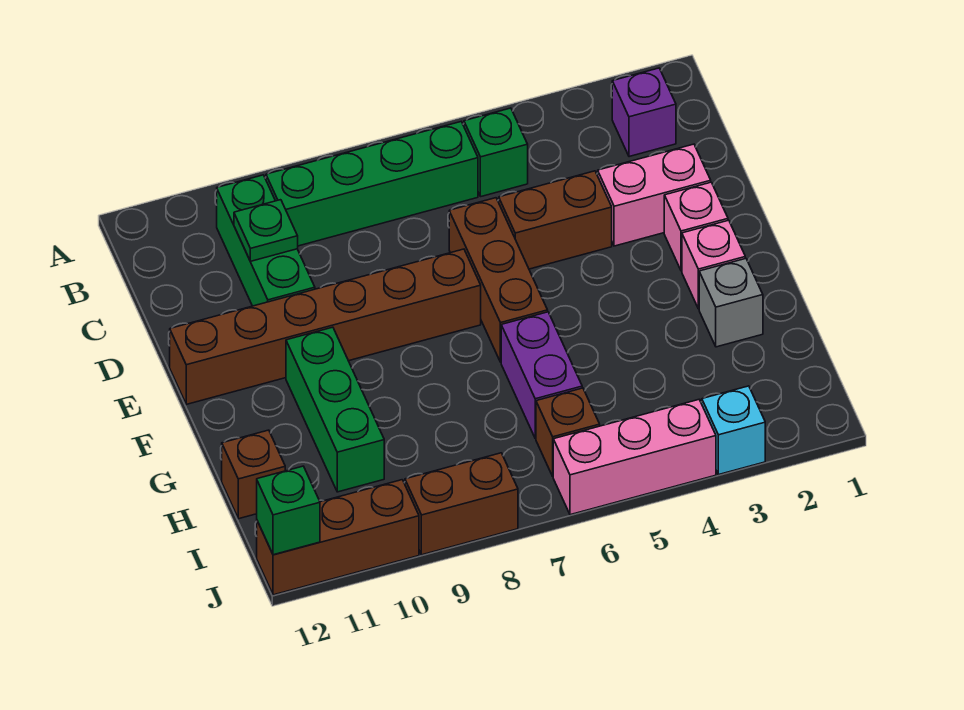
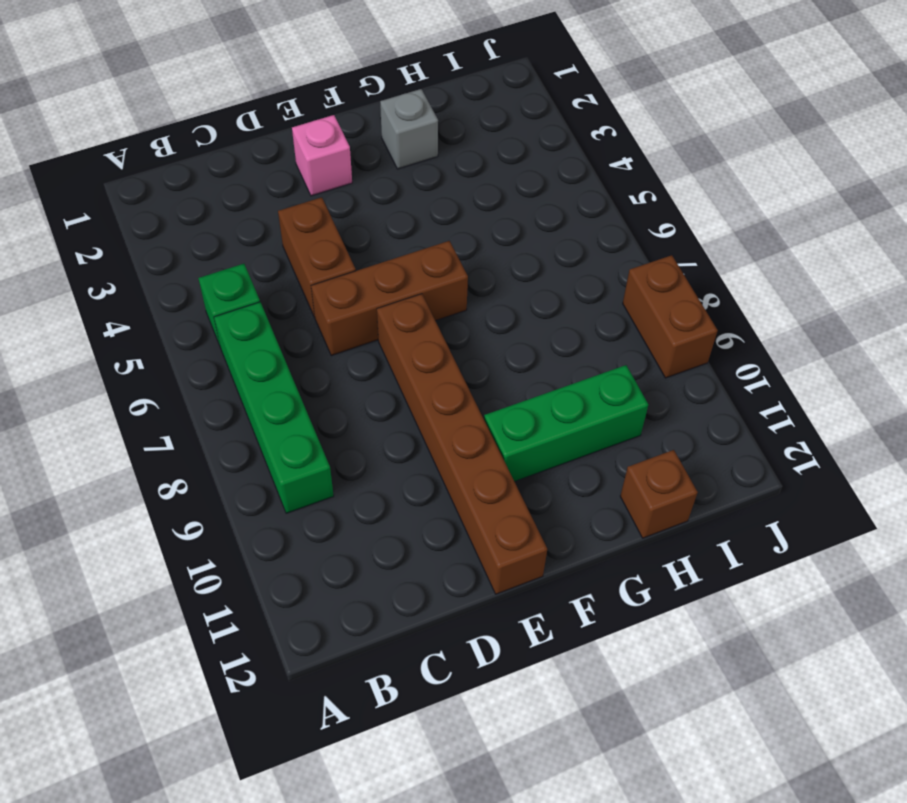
none -> purple 1x1 brick [612,68,676,157]
none -> green 1x3 brick [217,175,315,306]
none -> pink 1x2 brick [598,144,711,246]

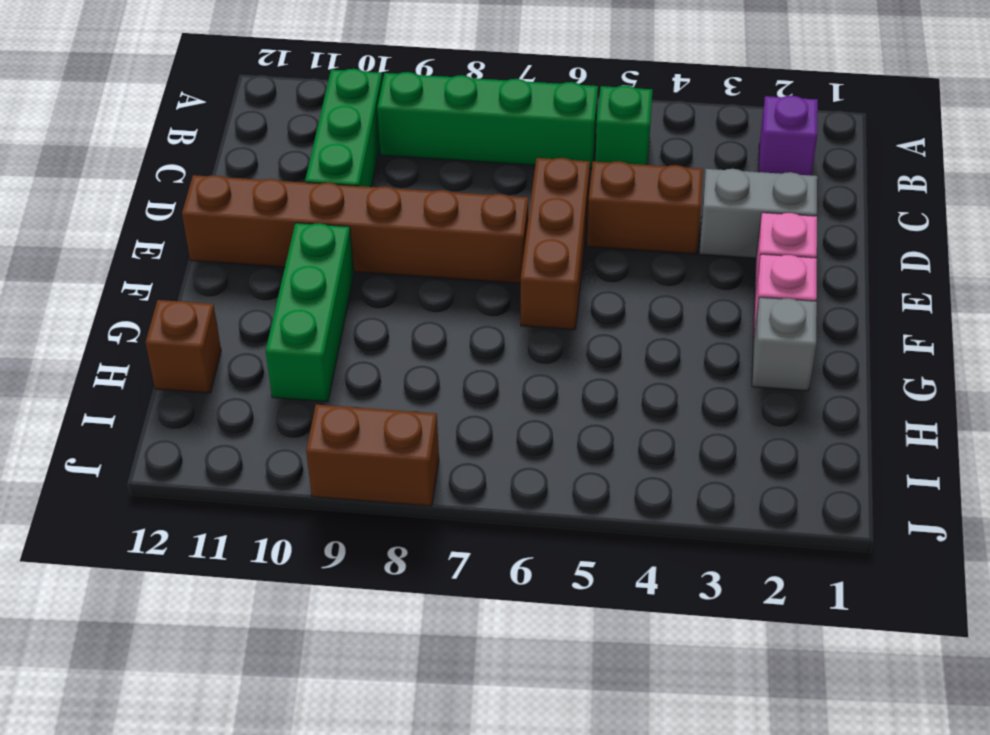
grey 1x2 brick [699,169,817,258] -> pink 1x2 brick [598,144,711,246]
none -> purple 1x2 brick [501,312,582,438]
none -> brown 1x1 brick [536,388,600,476]
none -> cyan 1x1 brick [702,386,765,475]

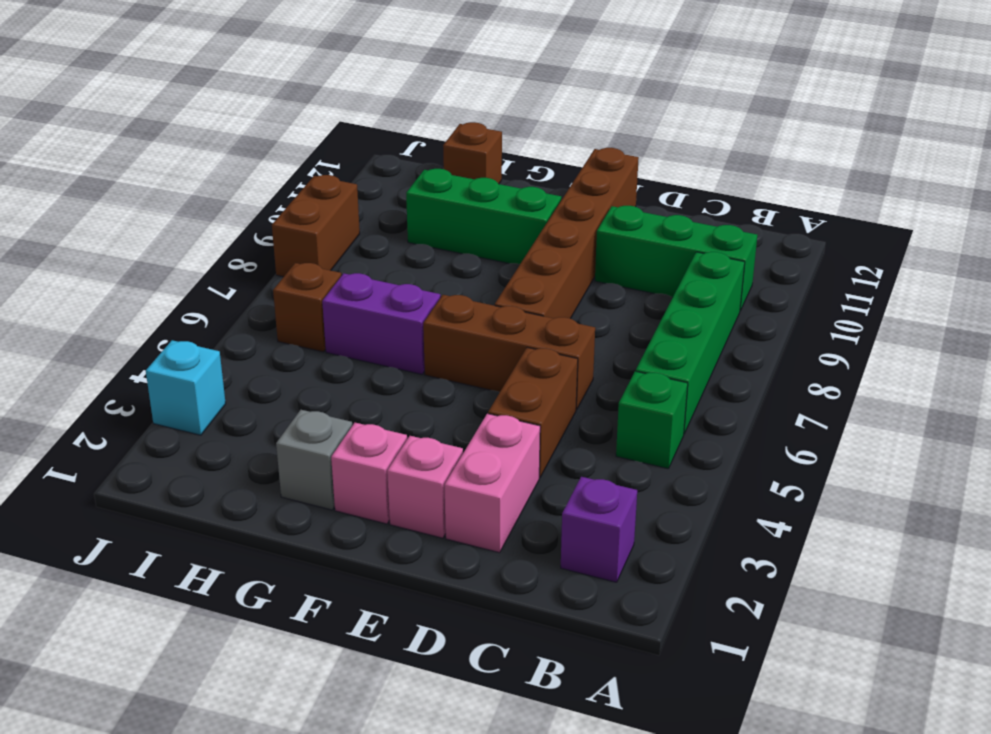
none -> pink 1x3 brick [553,400,716,515]
none -> brown 1x3 brick [257,480,419,595]
none -> green 1x1 plate [234,200,298,261]

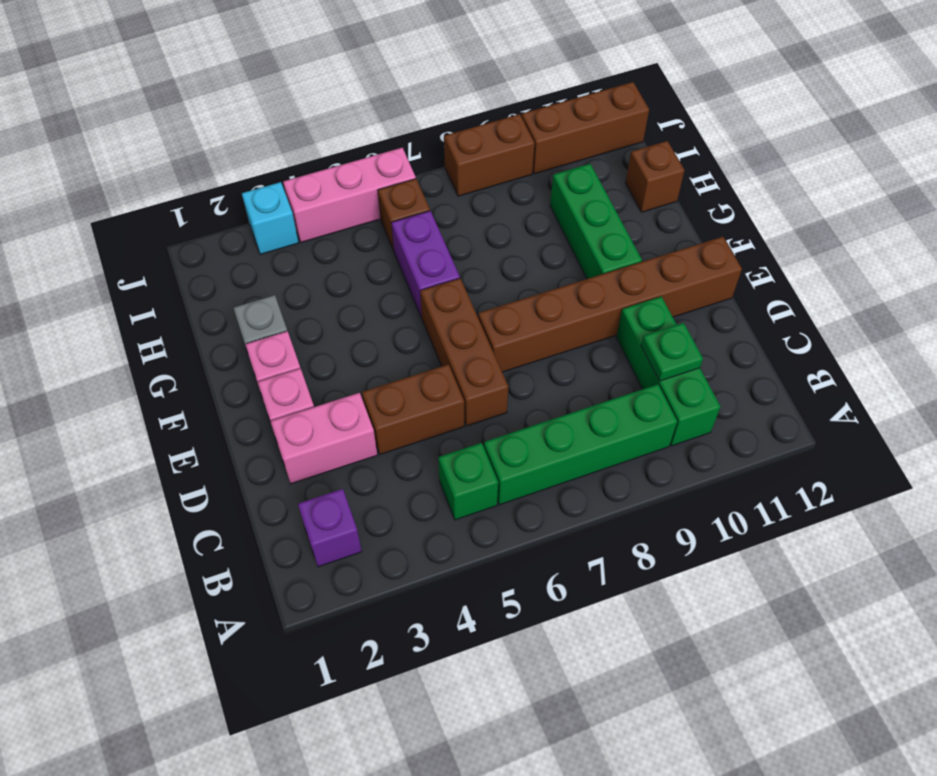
none -> green 1x1 brick [257,466,320,555]

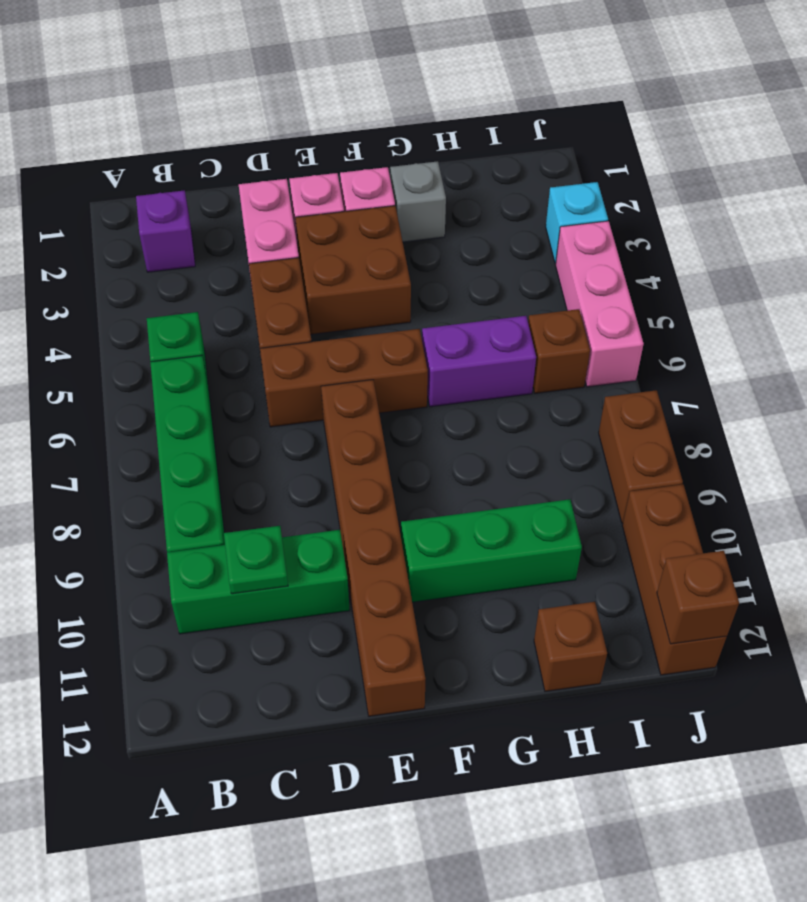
brown 2x2 brick [295,206,411,335] -> none
brown 1x1 brick [657,551,739,644] -> green 1x1 brick [257,466,320,555]

